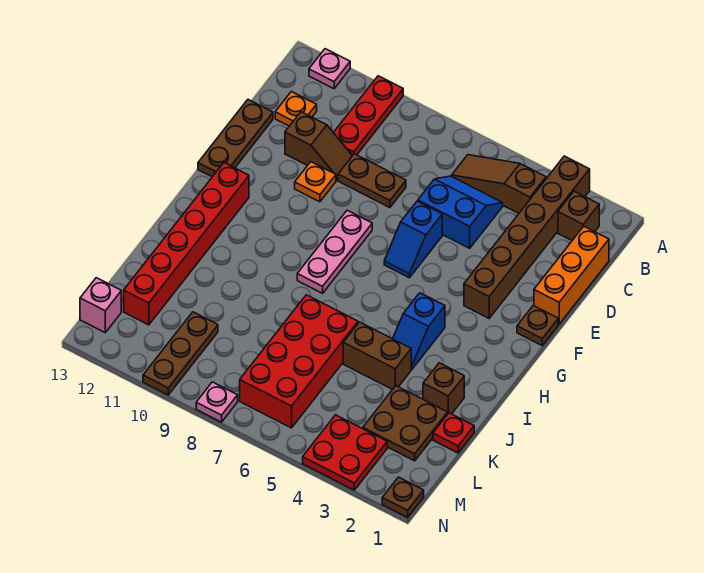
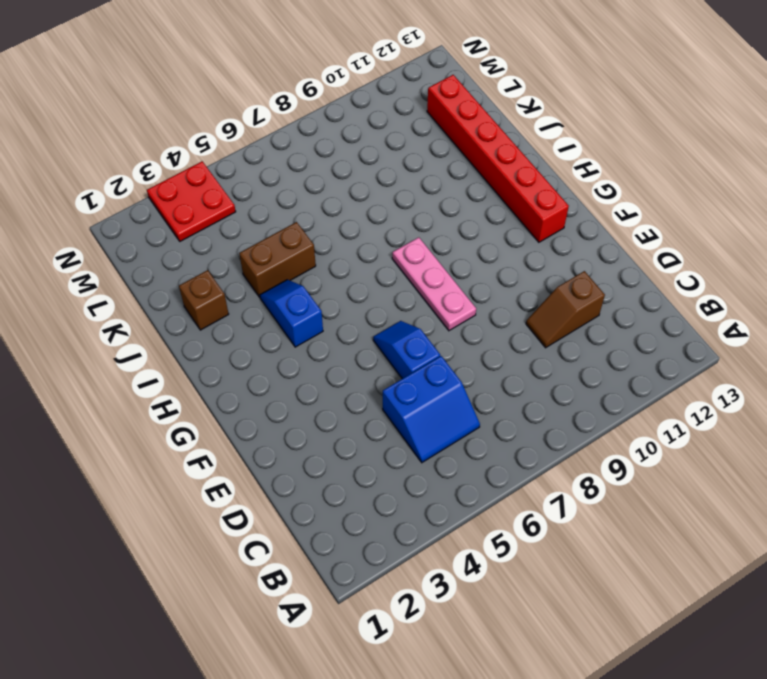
none -> brown 1x6 brick [464,156,590,318]
none -> red 1x3 plate [333,76,403,156]
none -> pink 1x1 plate [309,49,350,89]

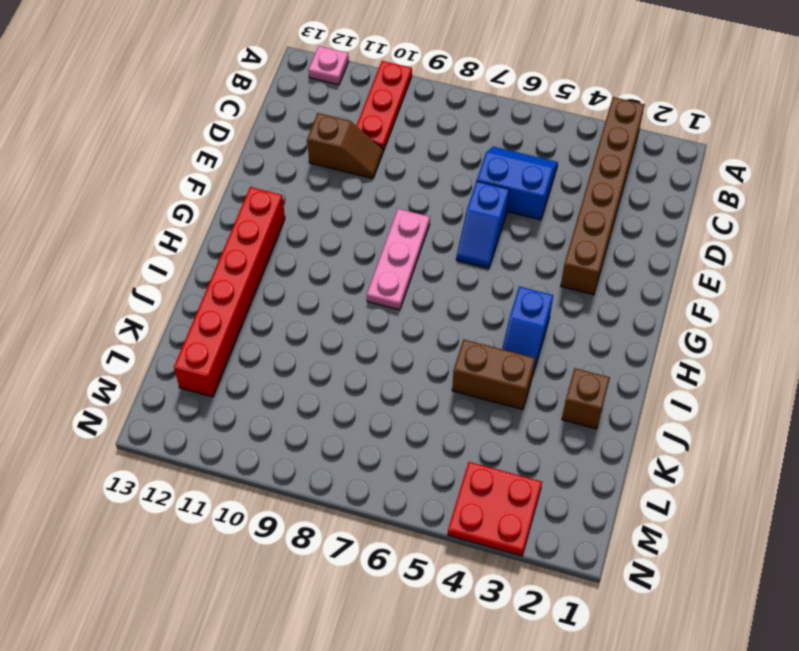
none -> brown 1x1 brick [558,191,599,240]
none -> brown 1x3 slope [452,155,546,213]
none -> orange 1x3 brick [534,226,609,324]

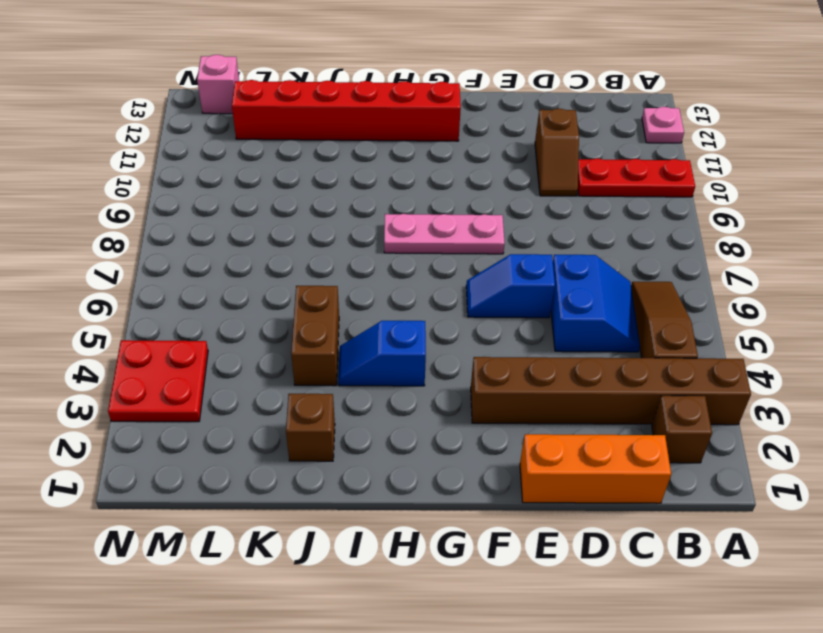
none -> orange 1x1 plate [275,91,317,126]
none -> brown 1x2 plate [338,154,406,208]
none -> brown 1x3 plate [198,100,273,177]

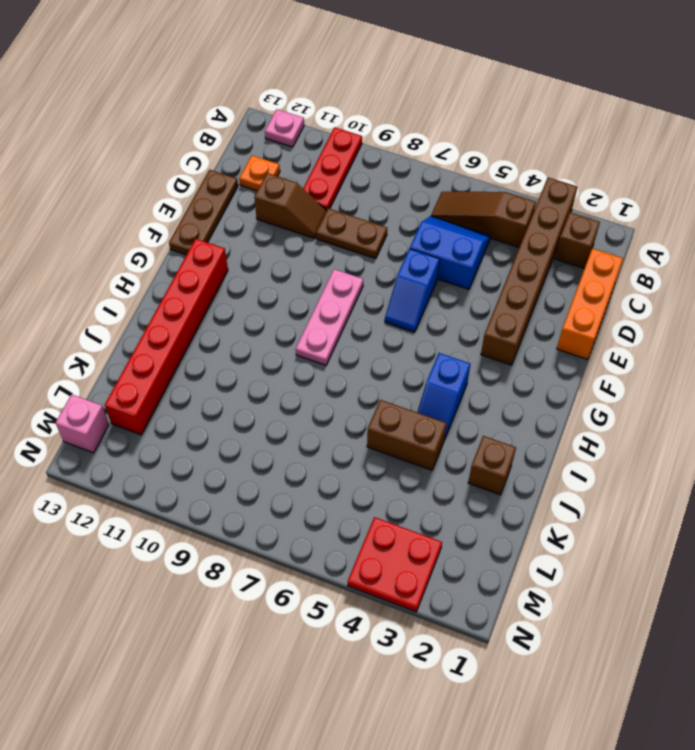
none -> orange 1x1 plate [295,162,336,202]
none -> brown 1x1 plate [517,306,558,345]
none -> red 2x4 brick [240,295,358,428]

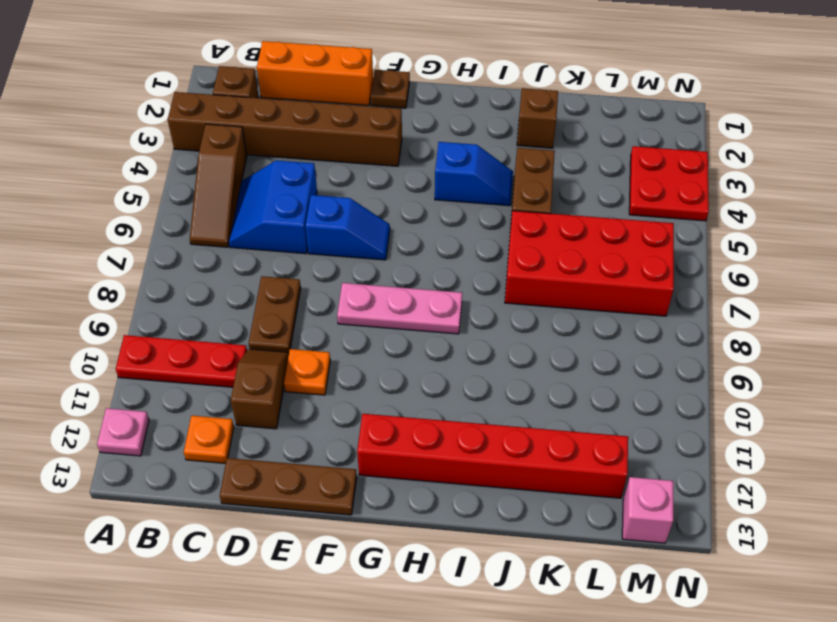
none -> red 1x1 plate [433,413,474,453]
none -> brown 2x2 plate [363,386,448,461]
none -> brown 1x3 plate [143,312,218,395]

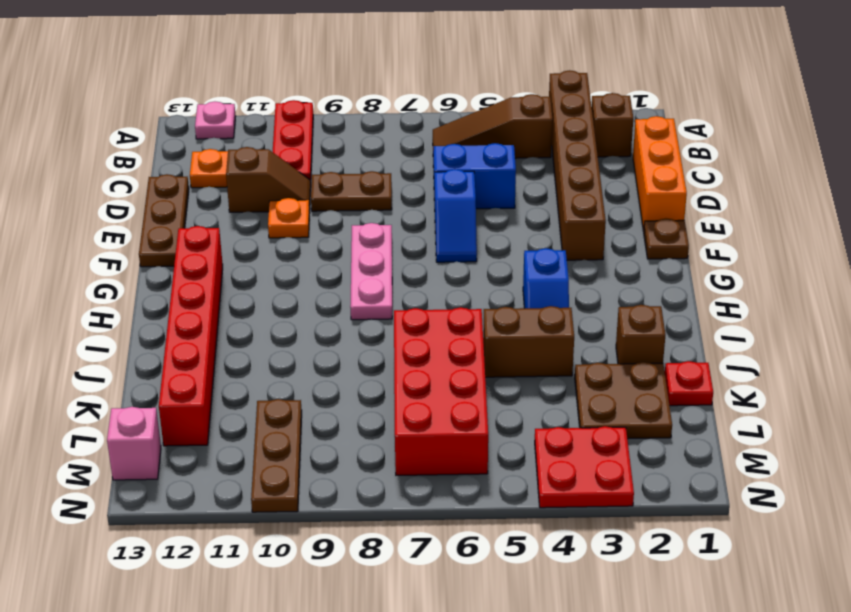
none -> brown 1x1 plate [382,477,424,517]
none -> pink 1x1 plate [196,382,238,422]

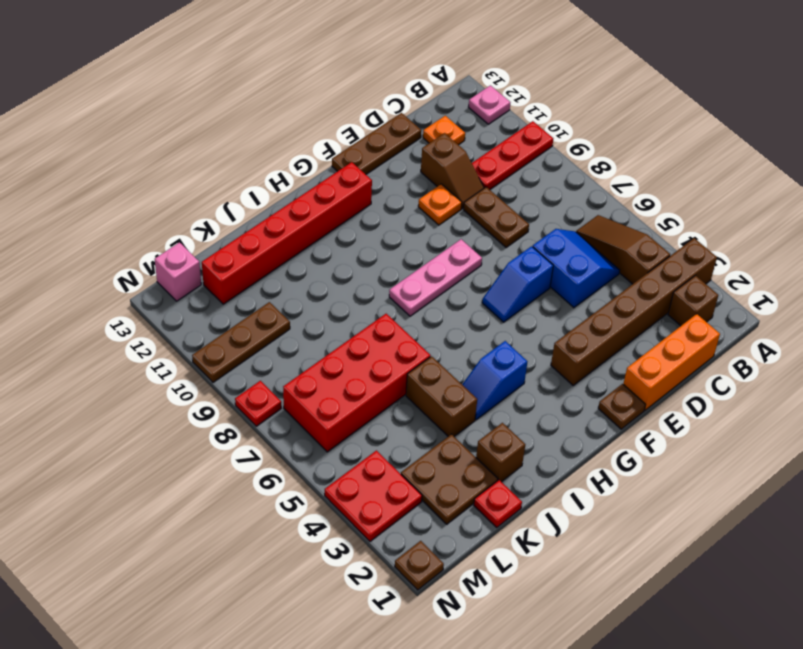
red 1x1 plate [235,381,281,426] -> pink 1x1 plate [196,382,238,422]

